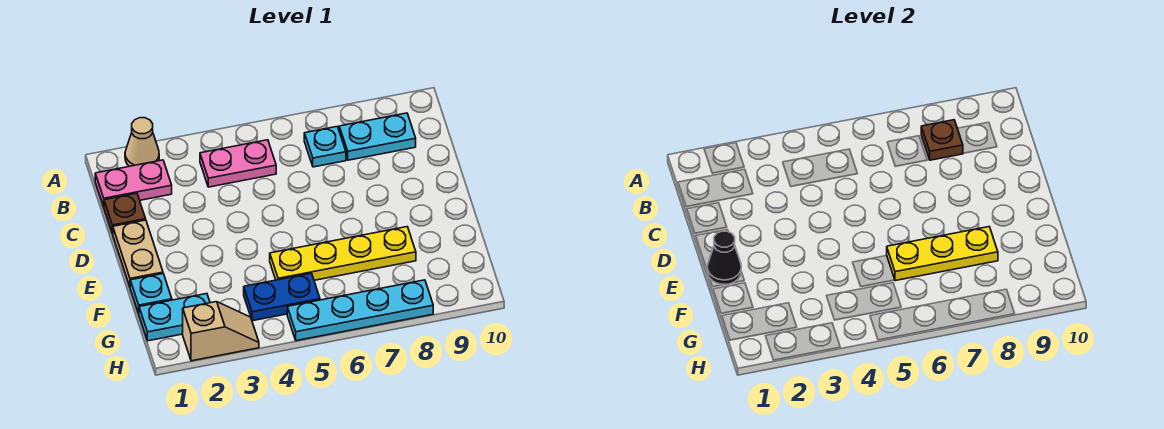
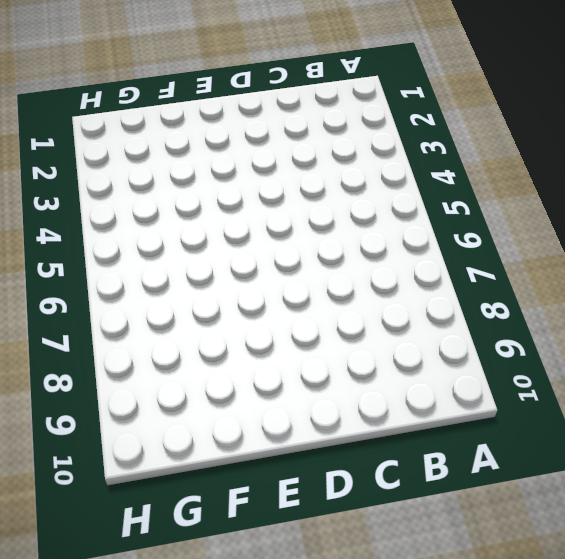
none -> tan 1x1 cone [125,118,159,166]
none -> pink 1x2 plate [95,160,172,207]
none -> pink 1x2 plate [200,140,276,187]

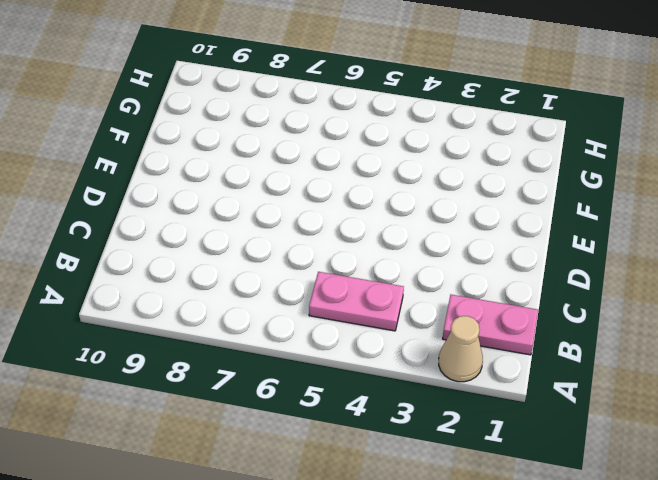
none -> cyan 1x1 plate [304,127,346,167]
none -> cyan 1x2 plate [339,113,416,160]
none -> brown 1x1 plate [104,193,146,234]

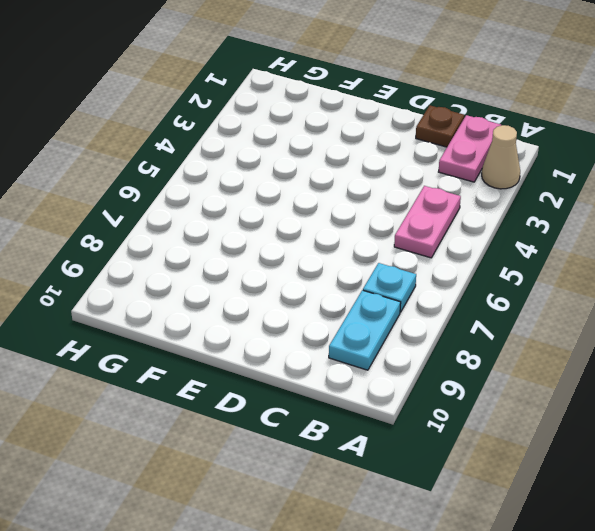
none -> tan 1x2 plate [113,220,163,286]
none -> cyan 1x1 plate [130,274,172,313]
none -> yellow 1x4 plate [270,227,416,280]

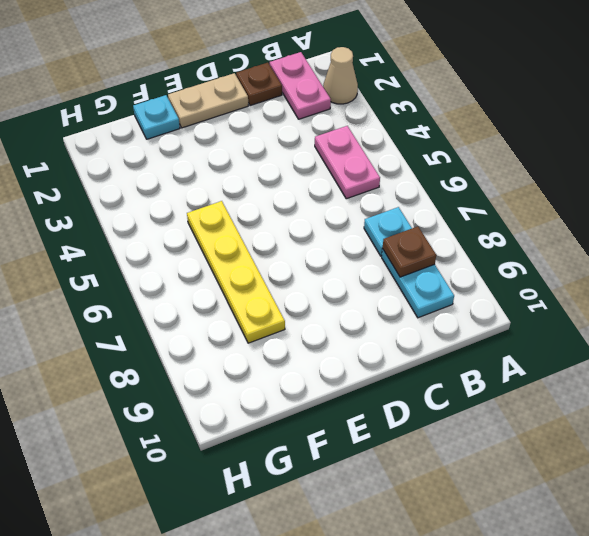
none -> cyan 1x2 plate [139,294,210,341]
none -> blue 1x2 plate [244,273,320,321]
none -> tan 1x2 slope [183,302,259,361]

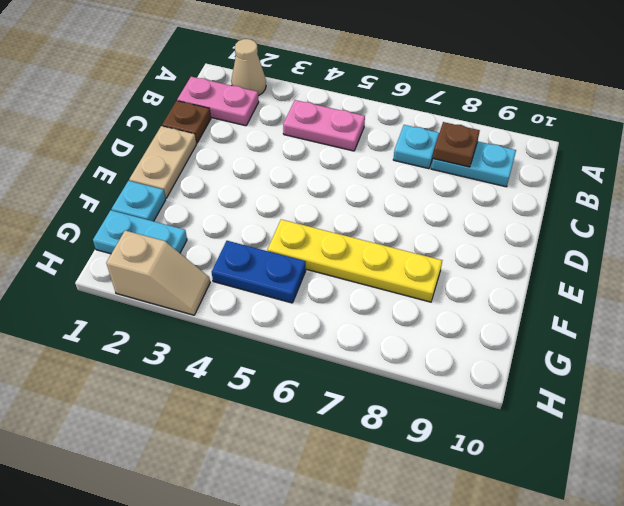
none -> cyan 1x4 plate [287,280,433,341]
none -> black 1x1 cone [707,231,741,285]
none -> yellow 1x3 plate [887,227,998,281]

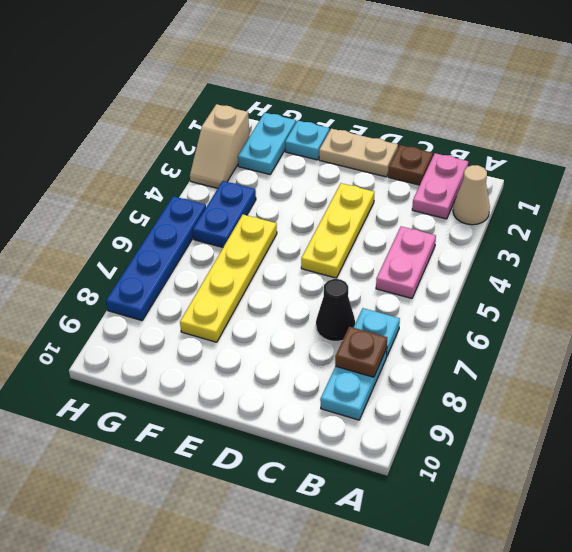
black 1x1 cone [316,279,355,341] -> black 1x1 cone moved to [707,231,741,285]
yellow 1x3 plate [301,183,374,278] -> yellow 1x3 plate moved to [887,227,998,281]
blue 1x4 plate [106,196,206,321] -> cyan 1x4 plate [287,280,433,341]

